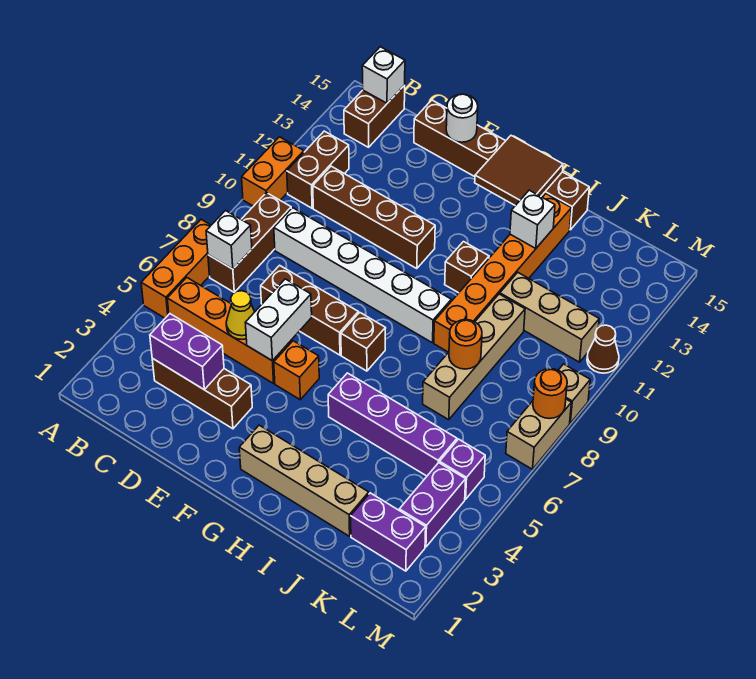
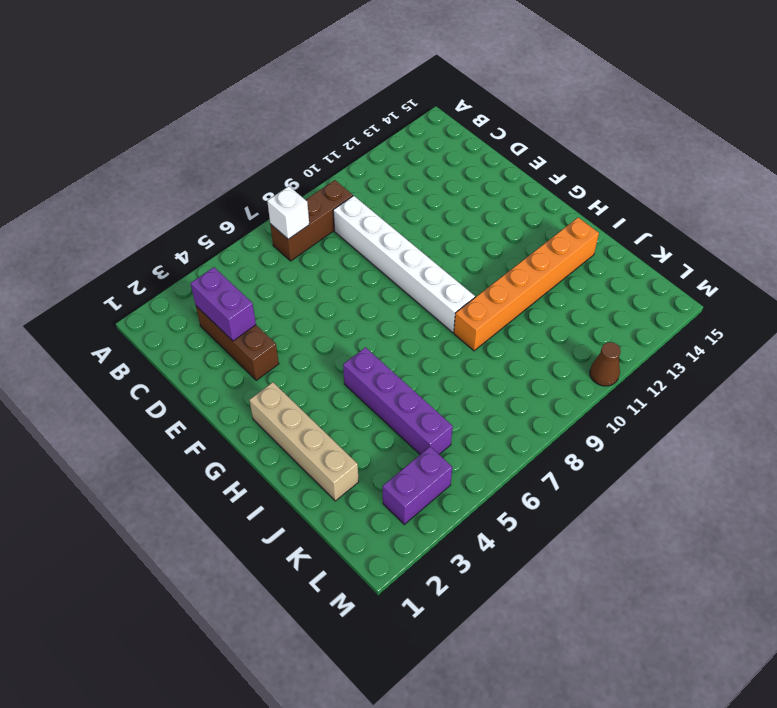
none -> orange 1x3 brick [141,220,211,318]
none -> orange 1x2 brick [242,137,304,206]
none -> orange 1x4 brick [167,278,292,384]
none -> brown 1x2 brick [287,131,349,208]

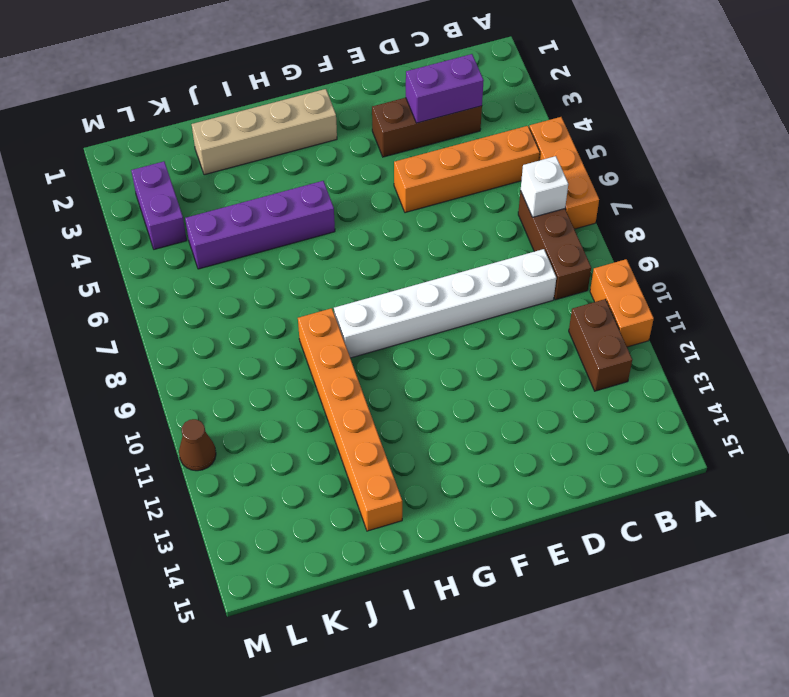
none -> brown 1x2 brick [344,85,405,147]
none -> brown 1x4 brick [313,166,435,269]
none -> brown 1x3 brick [261,265,358,355]
none -> brown 1x6 brick [414,100,589,230]

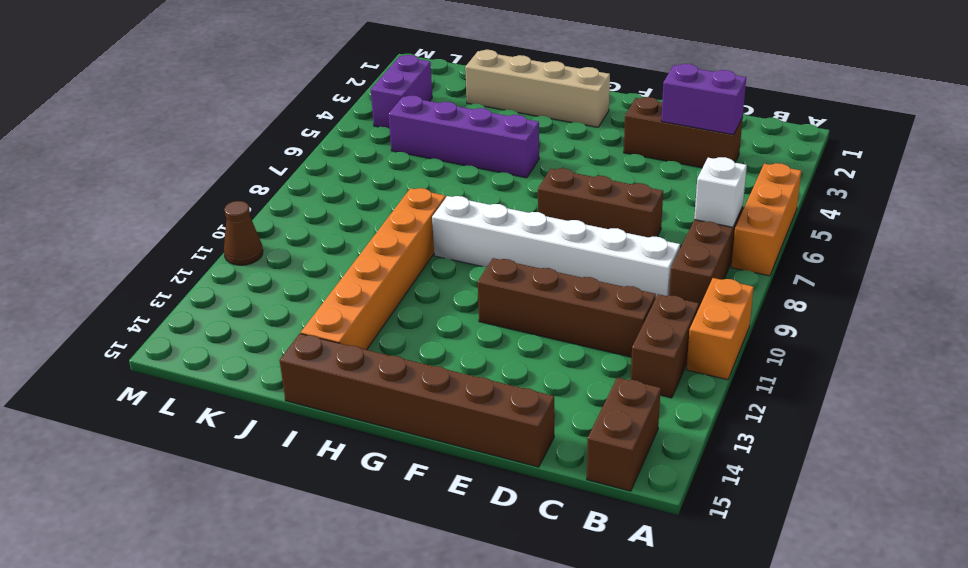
none -> orange 1x4 brick [167,278,292,384]
none -> orange 1x1 brick [274,341,319,400]
none -> brown 1x1 brick [341,312,386,371]
none -> brown 1x1 brick [445,242,489,293]

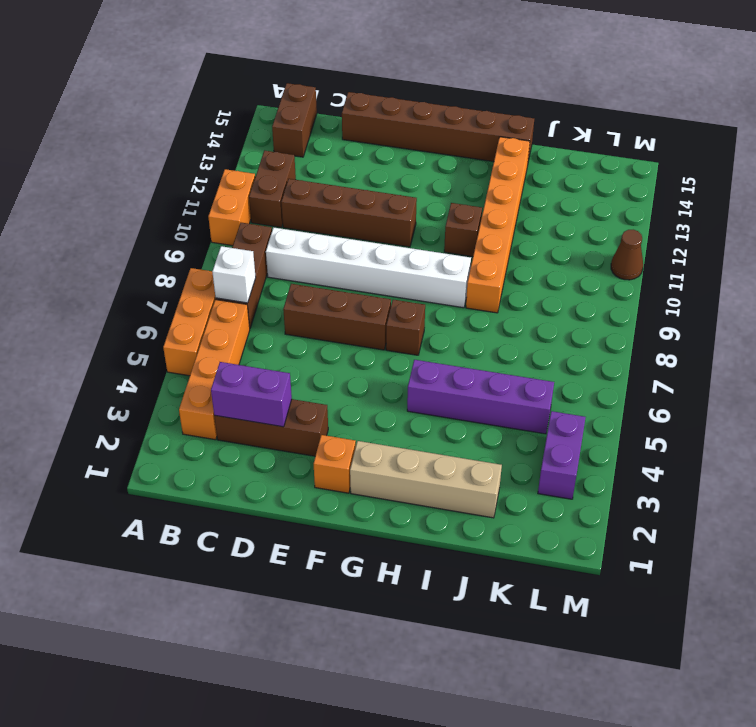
orange 1x4 brick [179,299,250,440] -> orange 1x4 brick turned to [167,278,292,384]
orange 1x1 brick [314,435,356,493] -> orange 1x1 brick moved to [274,341,319,400]
none -> tan 1x4 brick [423,294,525,420]
none -> tan 1x3 brick [500,273,599,362]
none -> purple 1x2 brick [351,493,426,571]
none -> purple 1x1 brick [440,439,485,499]

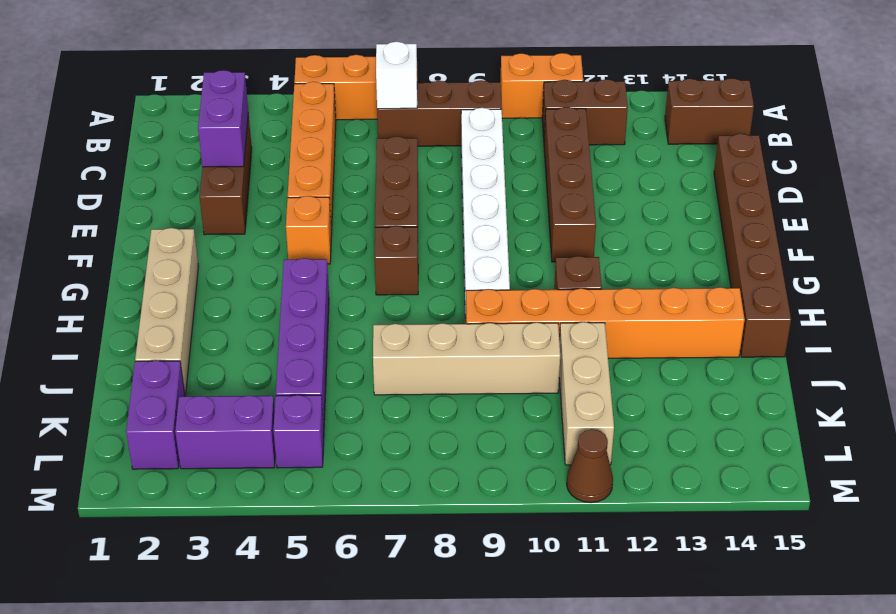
none -> tan 1x2 brick [506,399,571,469]
none -> tan 1x1 brick [558,364,590,423]
none -> white 1x1 brick [362,47,405,103]
none -> yellow 1x1 cone [226,291,254,339]

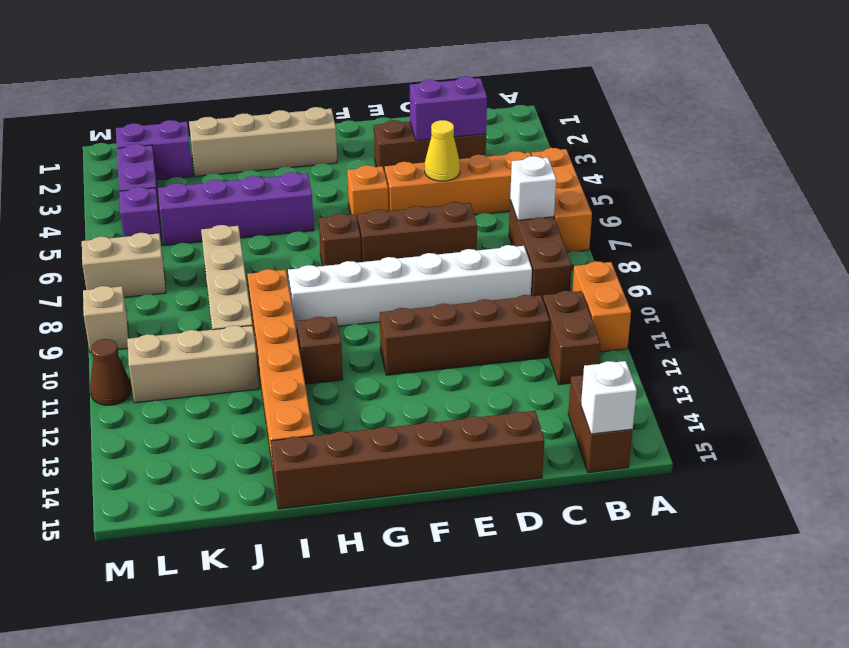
tan 1x2 brick [82,233,166,297] -> tan 1x2 brick turned to [506,399,571,469]
none -> white 1x2 brick [245,279,312,361]
none -> white 1x1 round brick [446,94,478,142]
none -> brown 2x2 tile [475,135,563,206]
none -> white 1x1 brick [510,190,555,249]

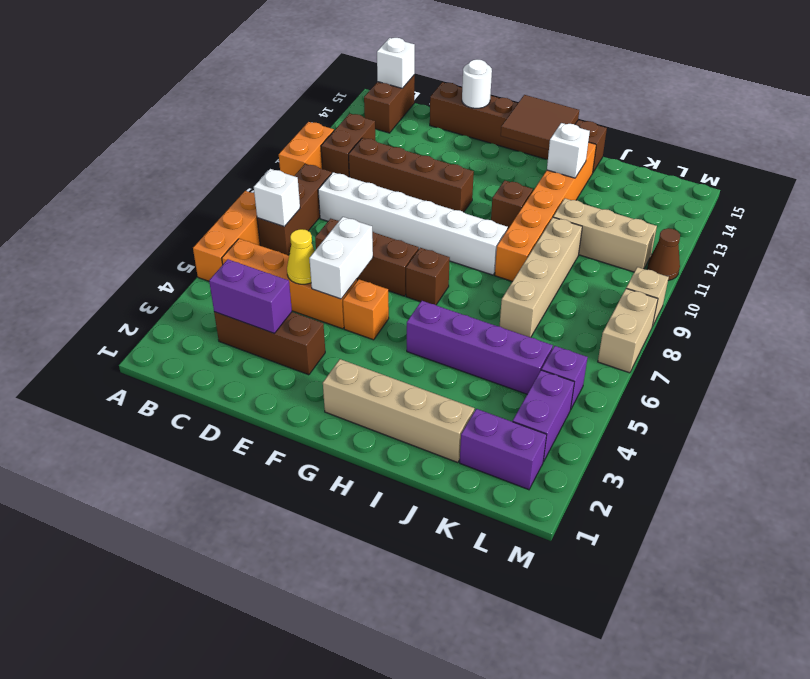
none -> orange 1x1 round brick [449,320,482,369]
none -> orange 1x1 round brick [533,369,567,419]

